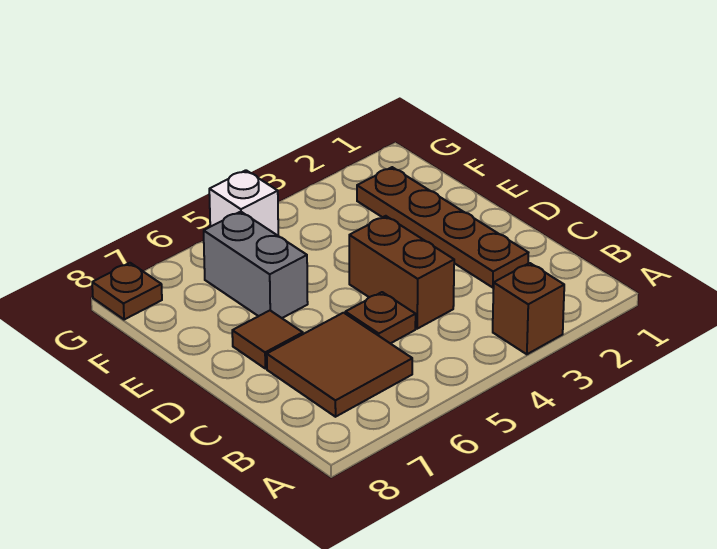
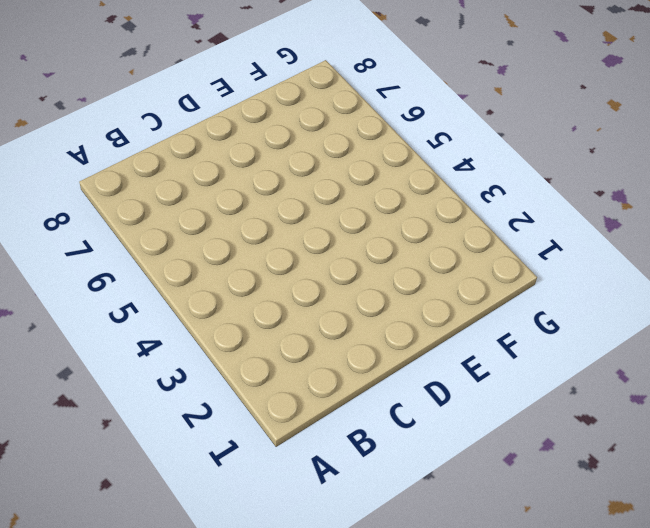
none -> brown 1x1 brick [493,263,564,354]
none -> brown 2x2 tile [267,313,412,417]

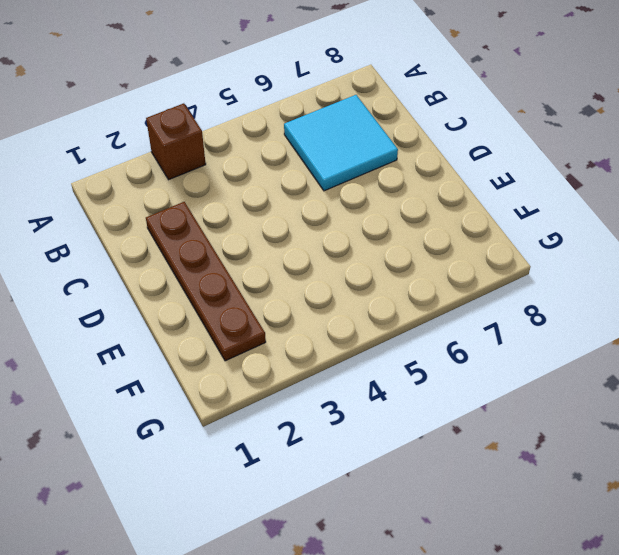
cyan 2x2 tile [284,95,398,191] -> brown 2x2 tile [267,313,412,417]
none -> brown 1x2 brick [349,216,454,329]
none -> brown 1x1 plate [345,292,416,344]

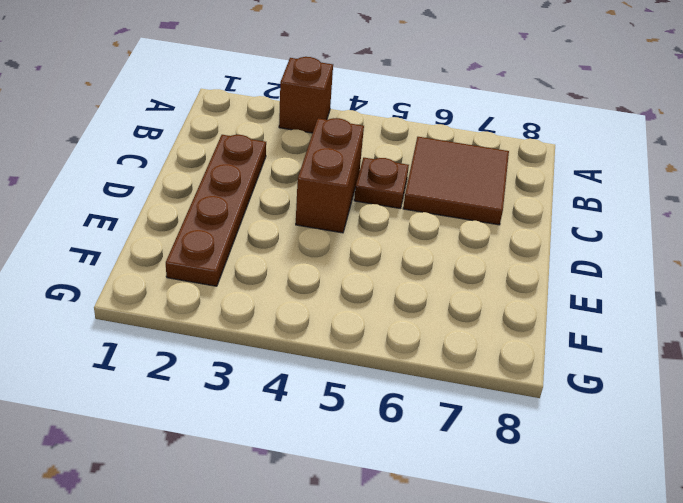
none -> brown 1x1 tile [232,311,303,369]
none -> grey 1x2 brick [204,212,308,318]

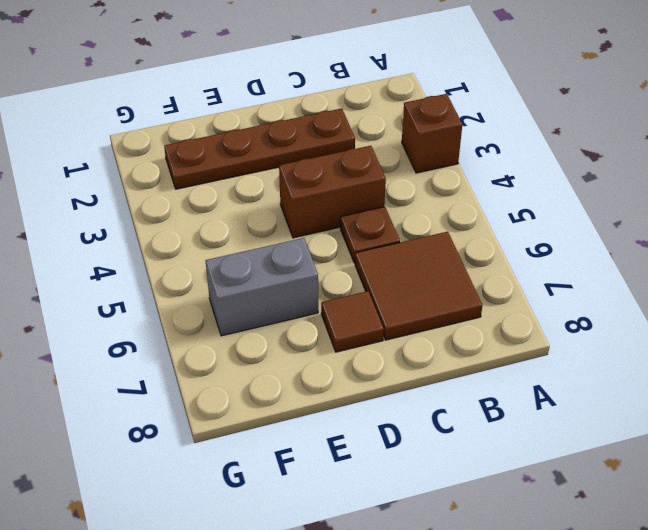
none -> white 1x1 brick [209,170,278,236]
none -> brown 1x1 plate [92,263,162,320]

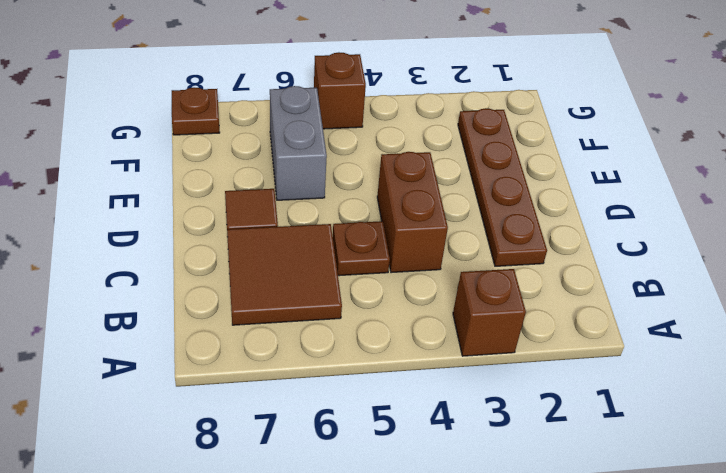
brown 1x1 brick [314,52,366,129] -> white 1x1 brick [209,170,278,236]

